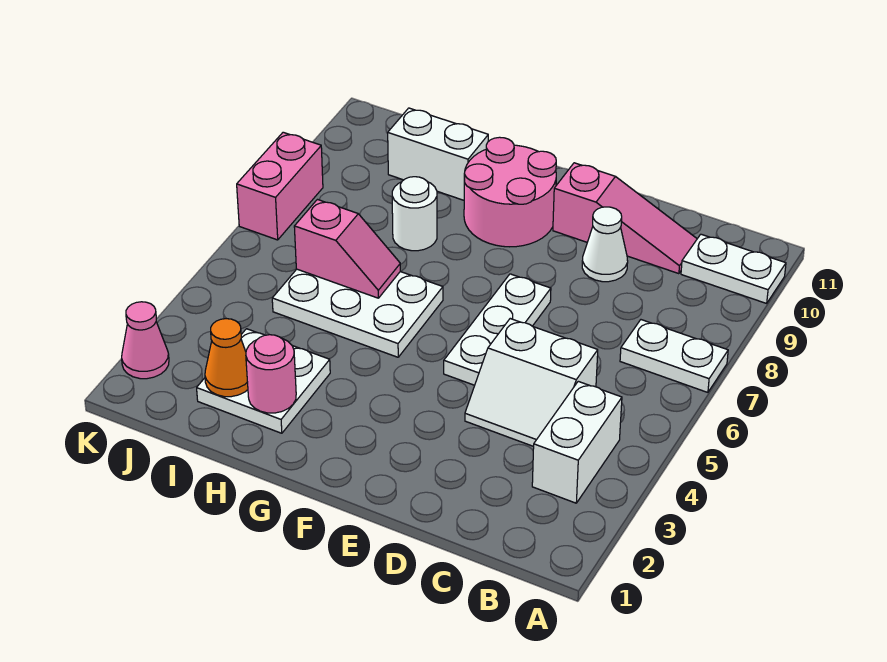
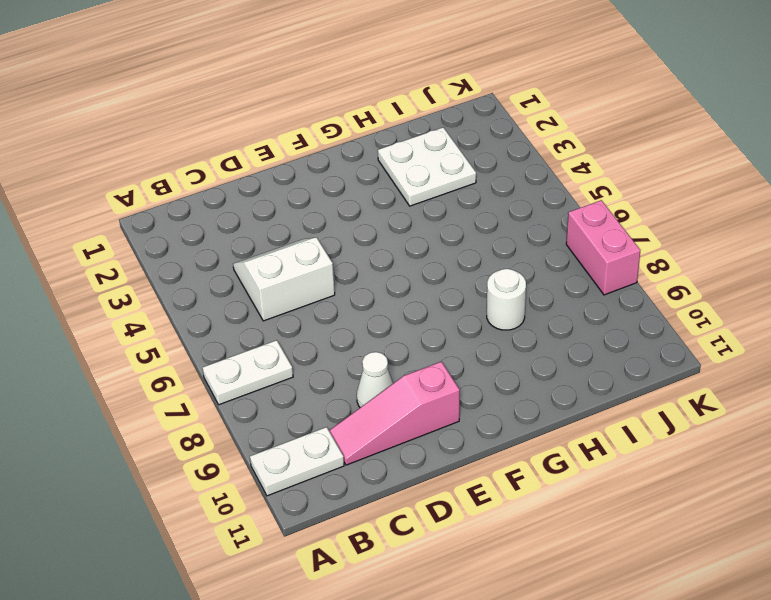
none -> white 1x2 brick [532,381,622,503]
none -> white 1x3 plate [444,274,551,385]
none -> pink 2x2 round brick [464,137,556,247]

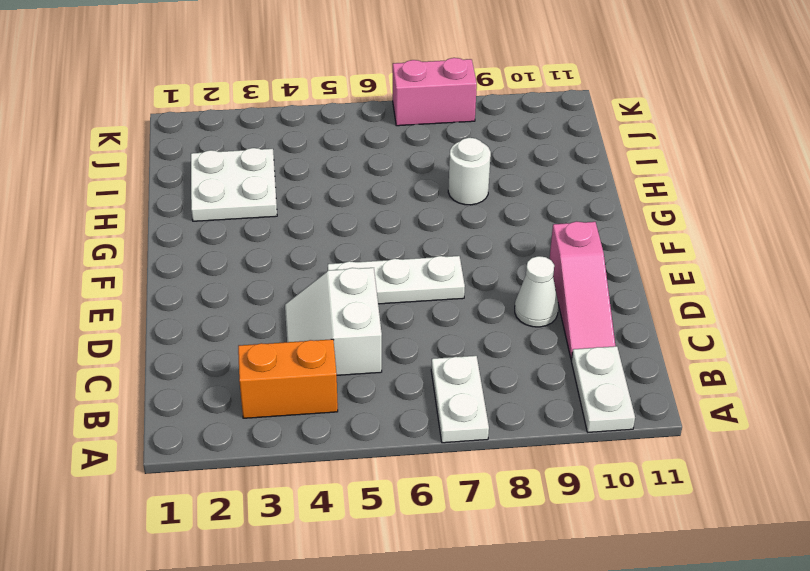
orange 1x2 brick [238,339,338,418] -> white 1x2 brick [532,381,622,503]
none -> pink 2x2 round brick [464,137,556,247]
none -> white 2x3 plate [272,269,443,357]
none -> white 1x2 brick [388,108,488,200]

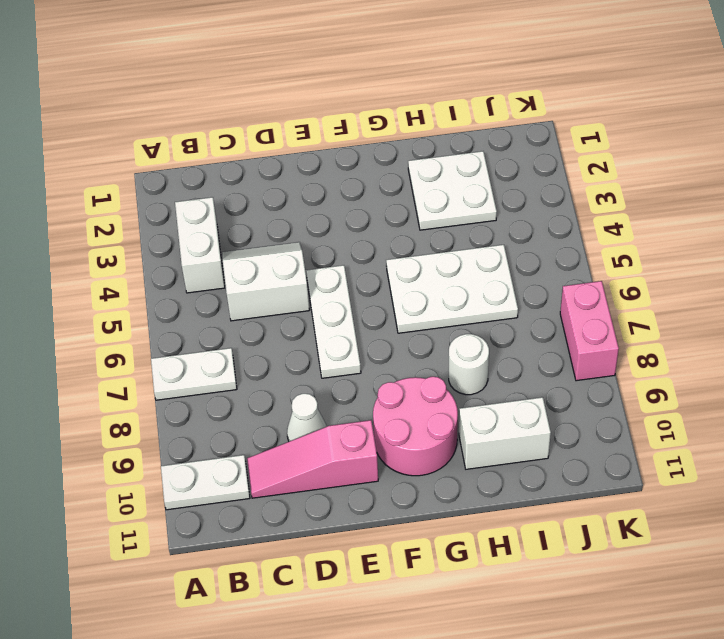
none -> pink 1x1 cone [122,302,169,379]
none -> pink 1x1 round brick [246,335,296,413]
none -> pink 1x2 slope [294,200,400,298]

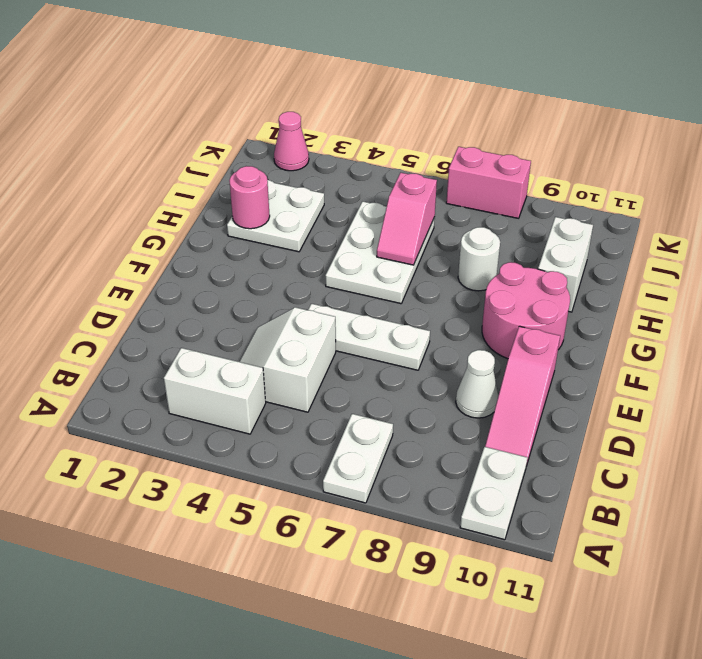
none -> orange 1x1 cone [205,319,248,397]

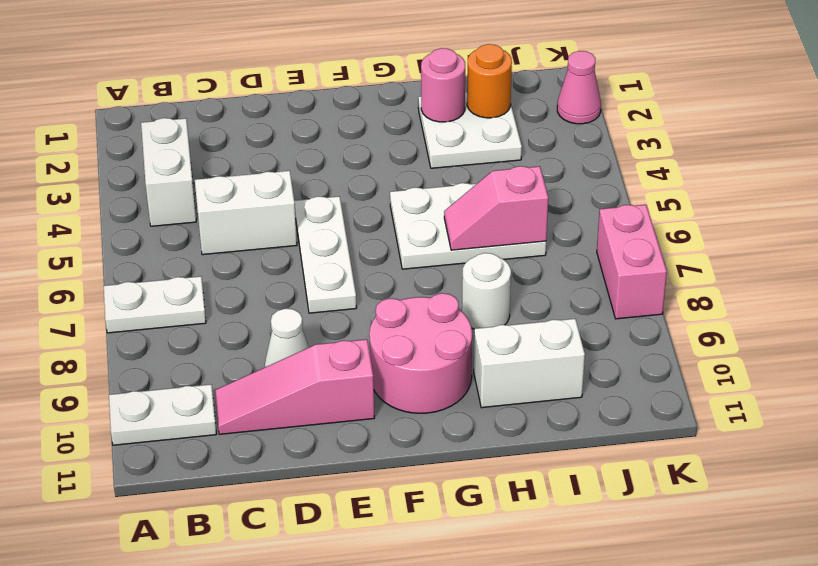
orange 1x1 round brick [467,44,512,118] -> orange 1x1 cone [205,319,248,397]

